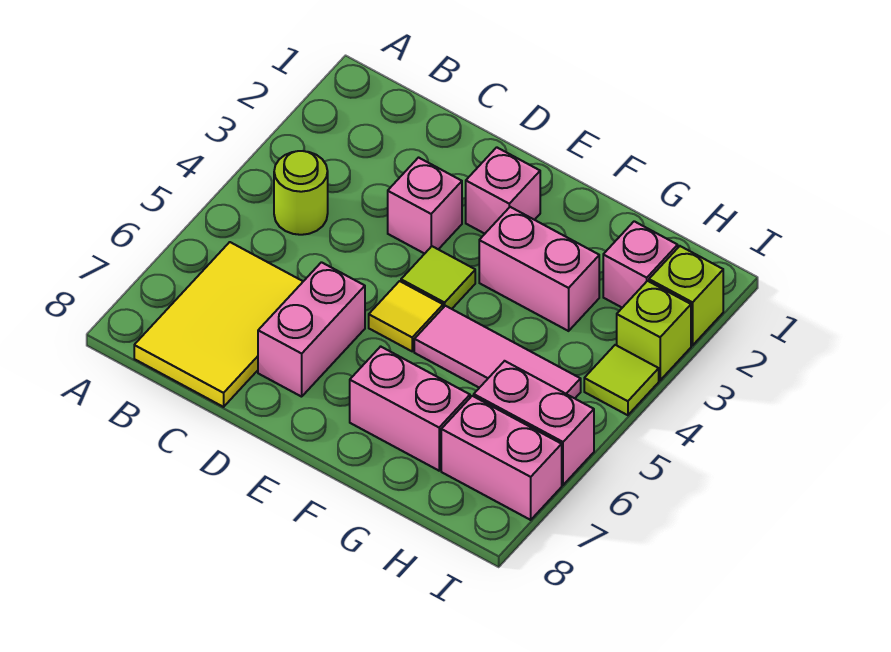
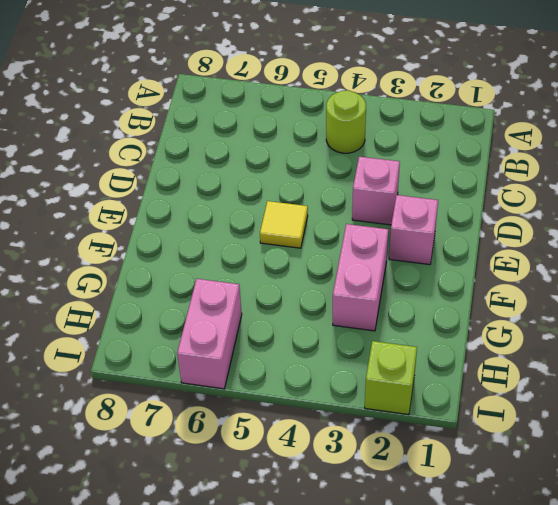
none -> yellow 2x3 tile [134,242,303,407]
none -> pink 1x2 brick [258,262,365,397]
none -> lime 1x1 tile [401,246,475,309]

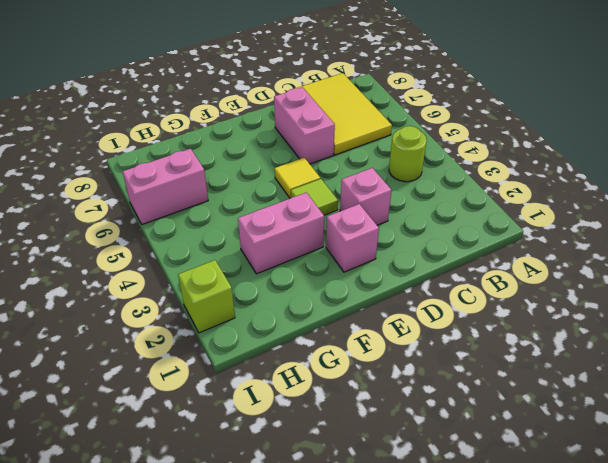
none -> pink 1x3 tile [414,306,581,398]
none -> pink 1x2 brick [350,346,470,471]
none -> pink 1x1 brick [603,221,678,308]

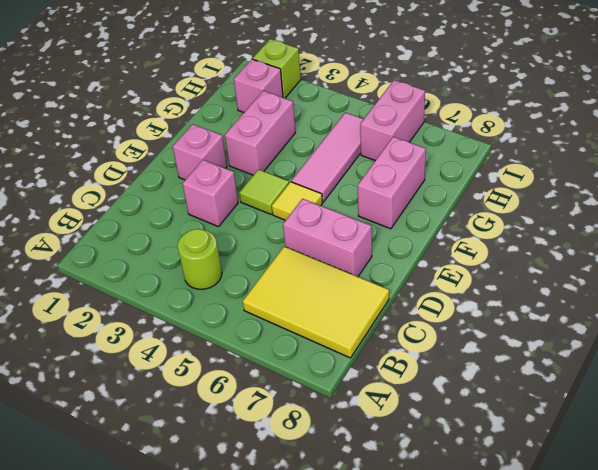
none -> pink 1x2 brick [441,396,562,520]
none -> lime 1x1 brick [617,281,691,380]
none -> lime 1x1 tile [584,345,659,415]

